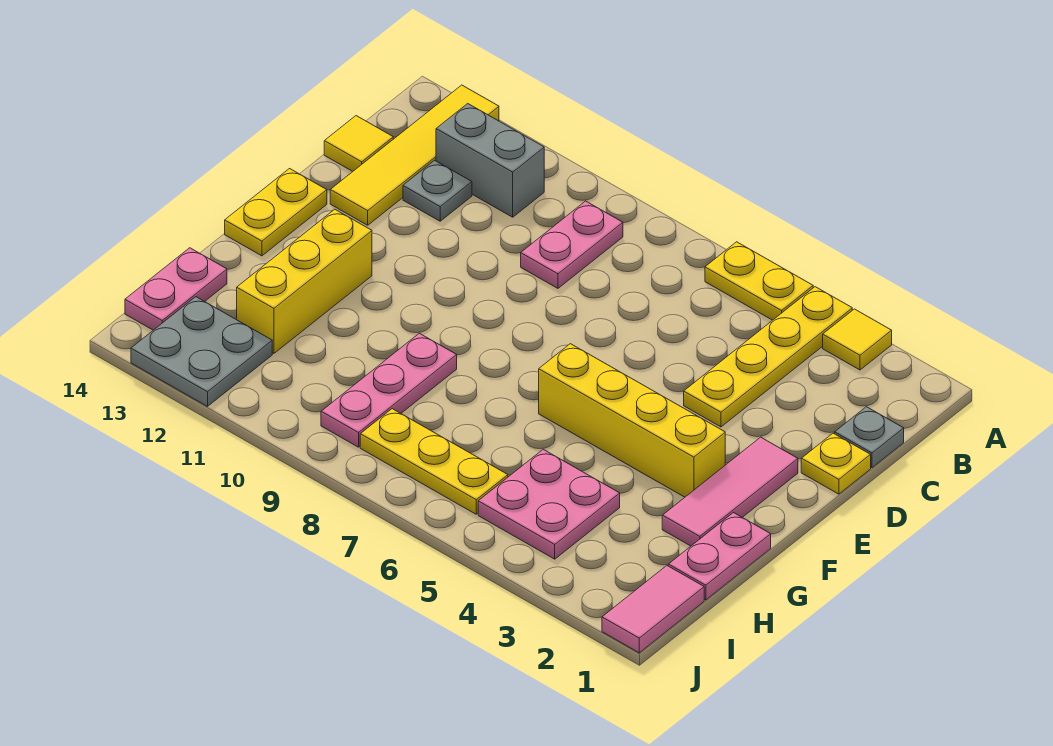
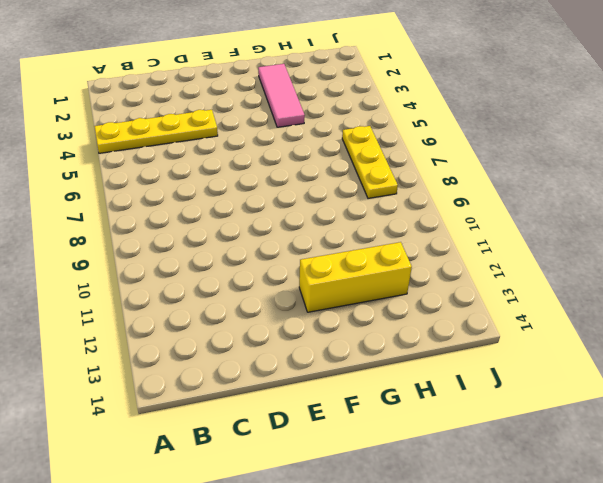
pink 1x3 tile [258,64,305,127] -> pink 1x3 tile turned to [662,437,798,546]
none -> yellow 1x1 tile [823,309,892,370]
none -> yellow 1x2 plate [705,242,813,320]
none -> yellow 1x4 tile [330,85,499,225]

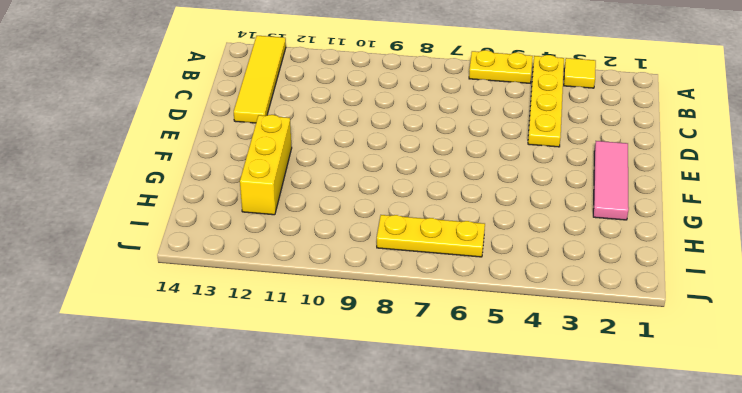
none -> pink 1x2 plate [521,201,623,288]
none -> grey 1x2 brick [436,104,544,217]
none -> grey 1x1 plate [835,407,904,468]

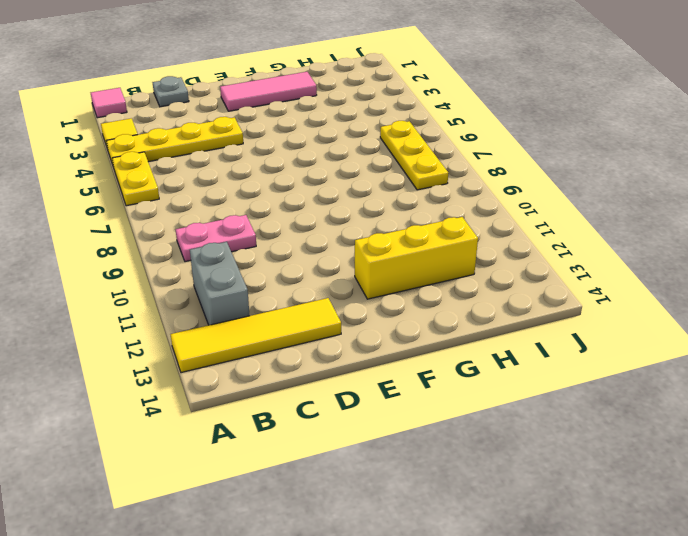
pink 1x1 tile [91,88,127,118] -> none
none -> grey 1x1 plate [403,160,472,221]
none -> yellow 1x1 tile [324,116,393,171]
none -> yellow 1x1 plate [801,433,871,494]

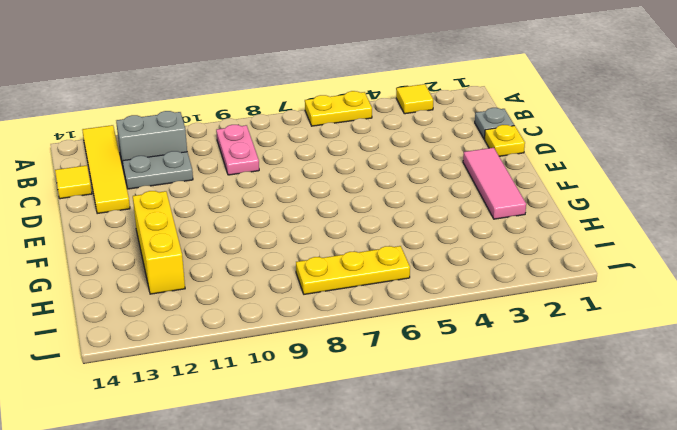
grey 1x2 plate [123,151,193,189] -> grey 1x1 plate [403,160,472,221]
none -> yellow 1x4 plate [684,287,852,427]
none -> yellow 1x2 plate [225,169,327,256]
none -> yellow 1x4 brick [539,344,725,497]

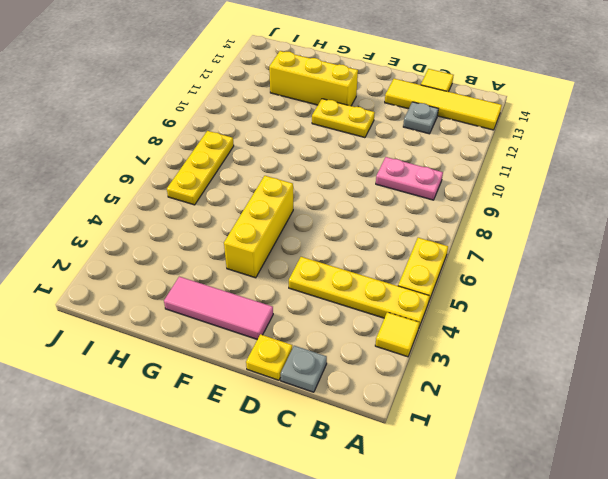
yellow 1x2 plate [312,99,375,138] -> yellow 1x2 plate moved to [225,169,327,256]
yellow 1x3 brick [224,176,293,278] -> yellow 1x4 brick [539,344,725,497]
none -> grey 1x2 brick [436,104,544,217]
none -> pink 1x2 plate [668,513,771,600]
none -> pink 1x3 plate [321,333,457,447]

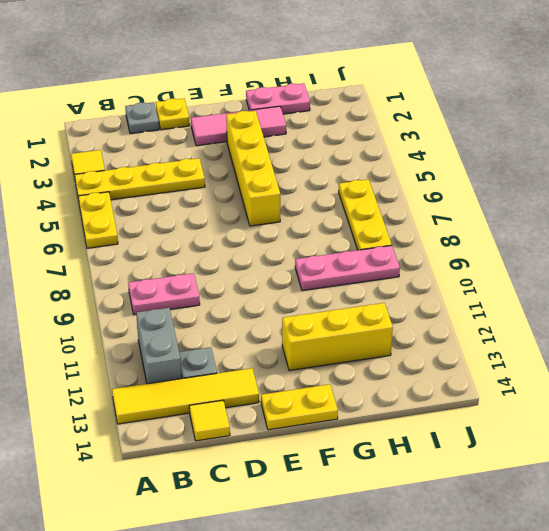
none -> pink 2x2 plate [478,449,620,559]
none -> pink 1x2 plate [125,248,227,330]
none -> pink 1x2 tile [602,566,704,653]

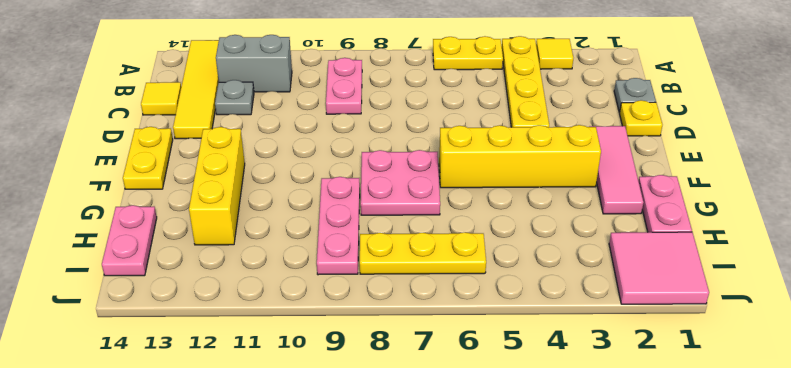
pink 2x2 plate [361,150,440,215] -> pink 2x2 plate moved to [478,449,620,559]
pink 2x2 tile [609,232,709,304] -> pink 1x2 tile [602,566,704,653]
none -> grey 2x2 plate [131,297,272,406]

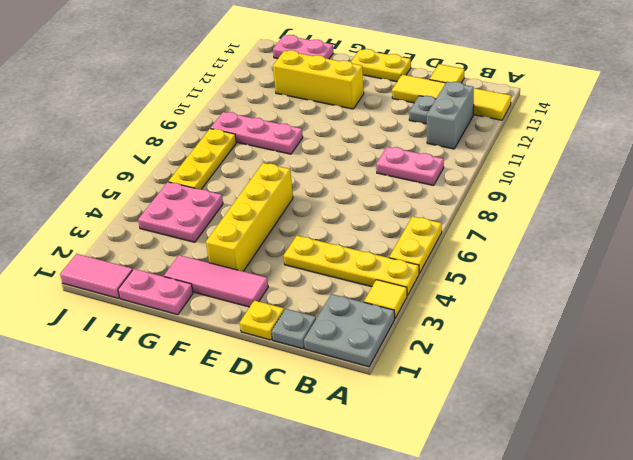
grey 2x2 plate [304,294,395,367] -> grey 2x2 plate moved to [131,297,272,406]

